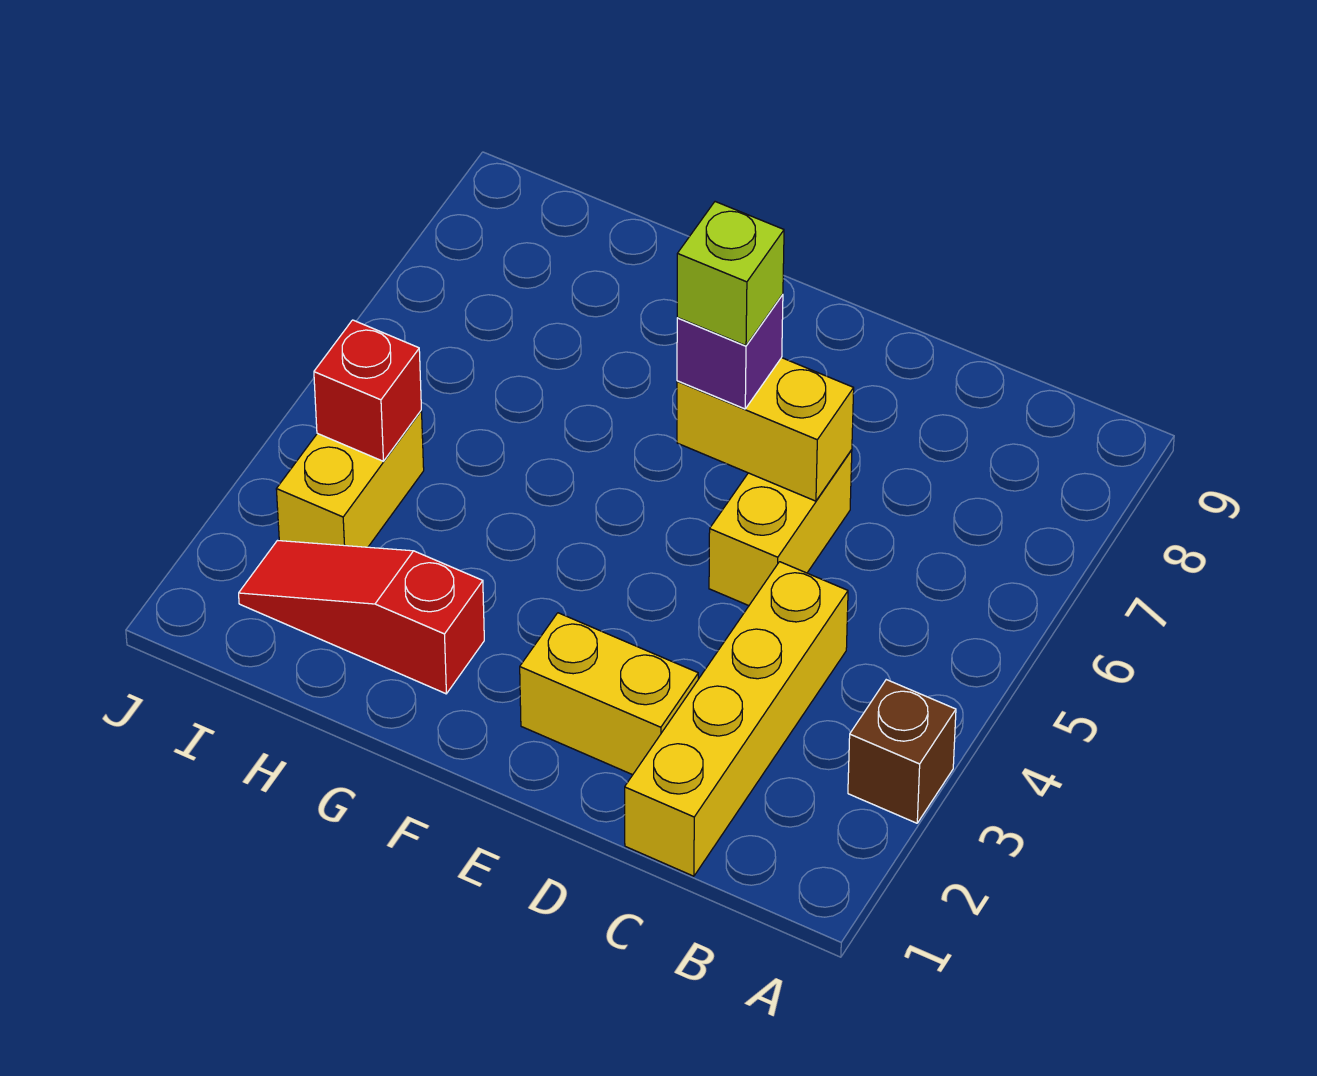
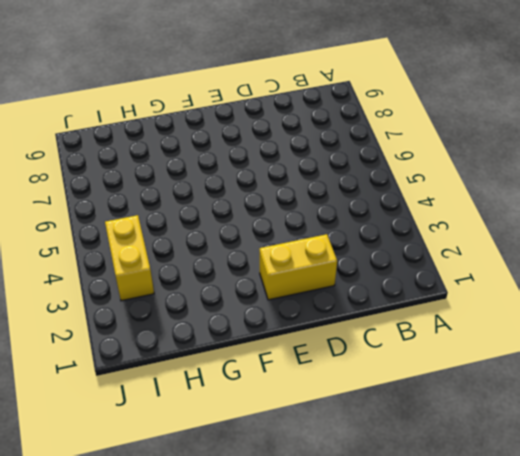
none -> brown 1x1 brick [848,680,956,823]
none -> yellow 1x4 brick [625,562,848,876]

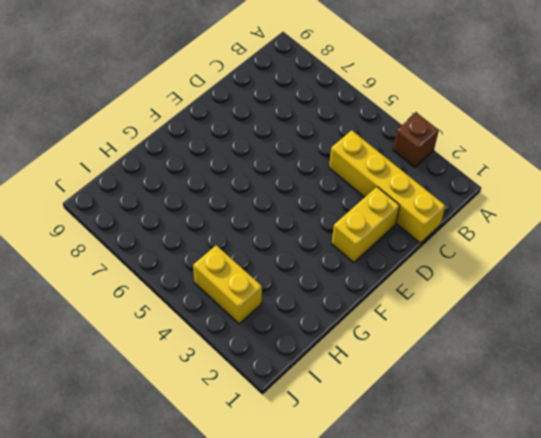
none -> yellow 1x2 brick [709,450,852,606]
none -> red 1x3 slope [239,541,484,694]

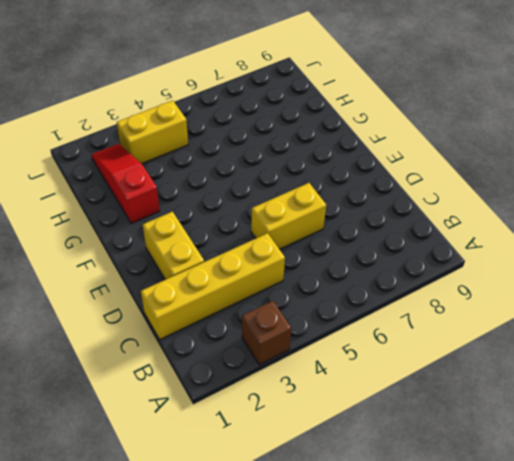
none -> yellow 1x2 brick [677,358,854,501]
none -> red 1x1 brick [314,320,421,461]

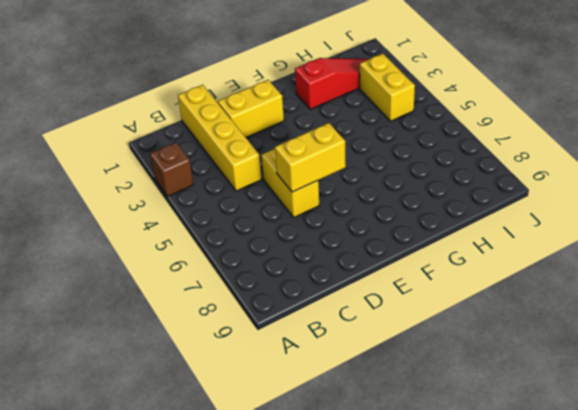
none -> red 1x1 brick [314,320,421,461]
none -> purple 1x1 brick [677,294,783,409]

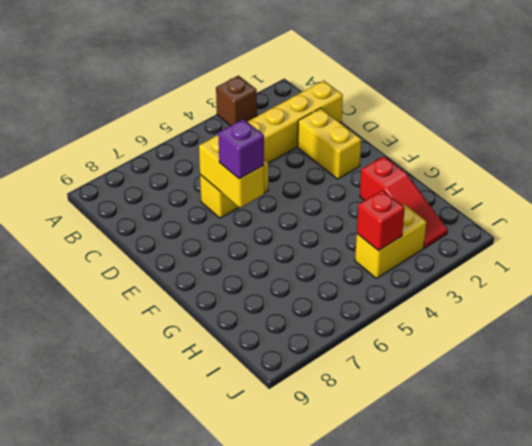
none -> lime 1x1 brick [677,202,784,346]

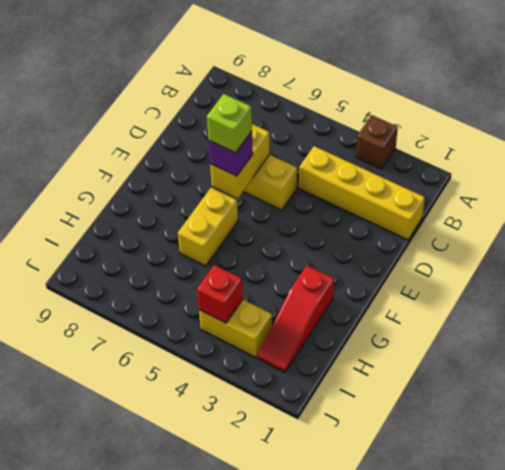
yellow 1x2 brick [178,188,238,266] -> yellow 1x2 brick moved to [520,613,698,775]

